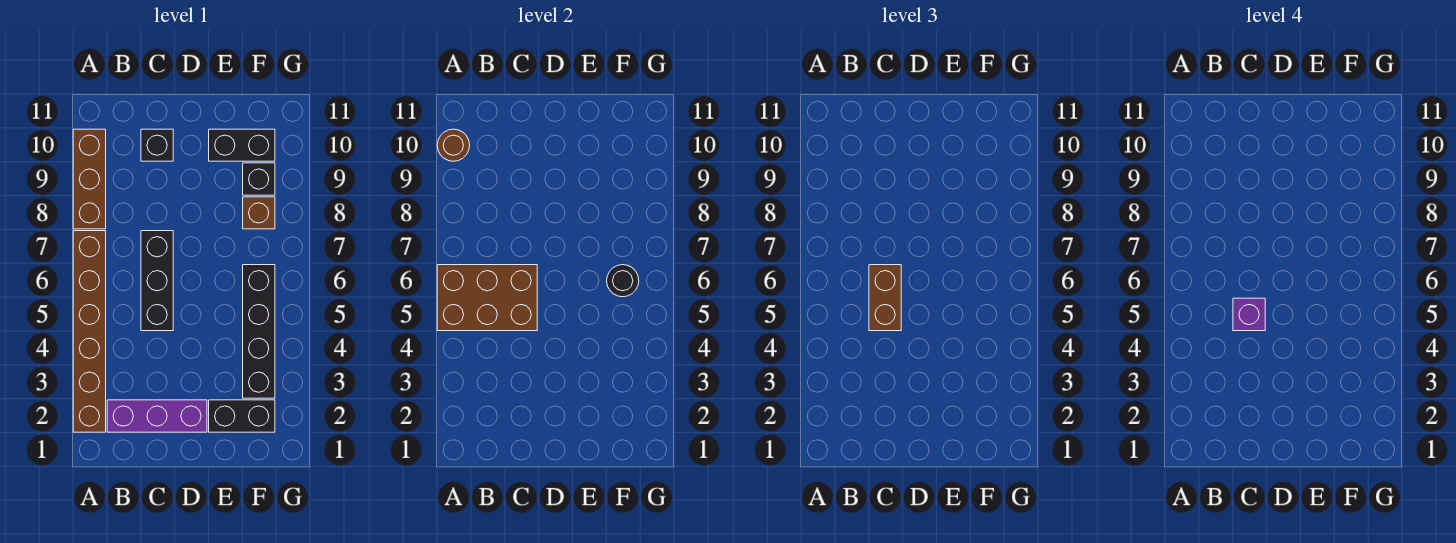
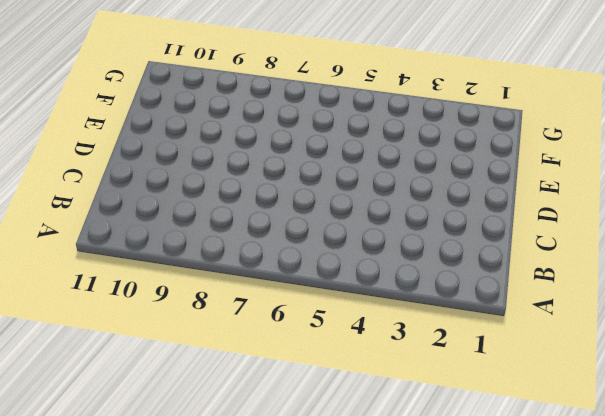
none -> brown 1x6 brick [73,231,106,432]
none -> brown 1x3 brick [73,129,106,229]
none -> purple 1x3 brick [107,400,207,432]

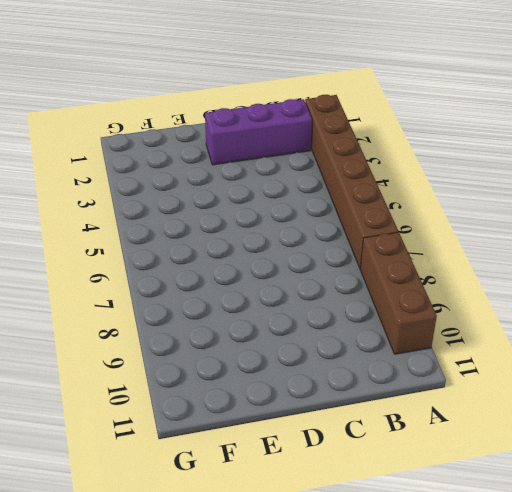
none -> black 1x3 brick [141,231,173,331]
none -> black 1x1 brick [141,129,173,161]
none -> black 1x2 brick [209,400,275,432]

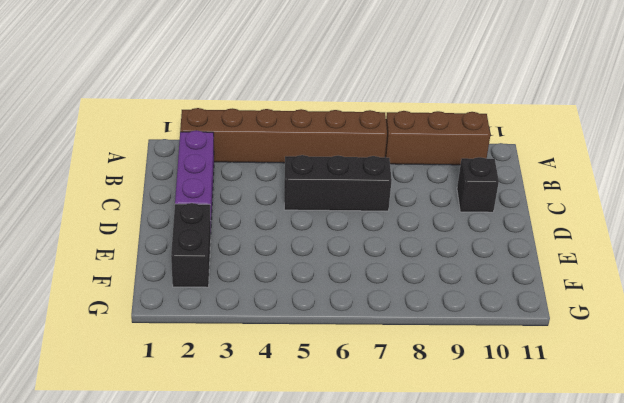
none -> black 1x2 brick [209,129,275,161]
none -> black 1x4 brick [243,265,275,398]
none -> brown 1x1 brick [243,197,275,229]

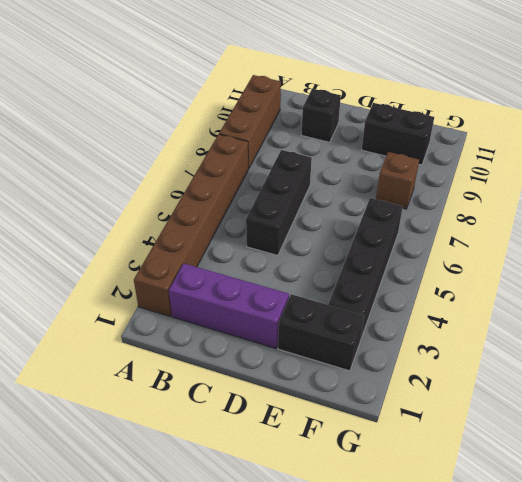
none -> black 1x1 brick [243,163,275,195]
none -> brown 2x3 brick [437,265,537,331]
none -> brown 1x1 round brick [437,129,470,161]

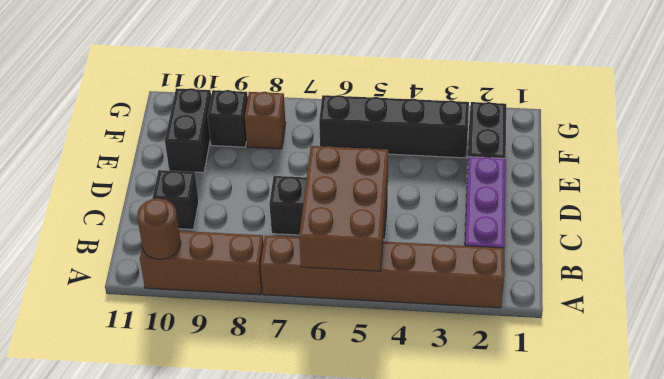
none -> black 1x1 round brick [607,265,639,297]
none -> brown 1x2 brick [869,265,901,331]
none -> purple 1x1 brick [1233,298,1265,331]

